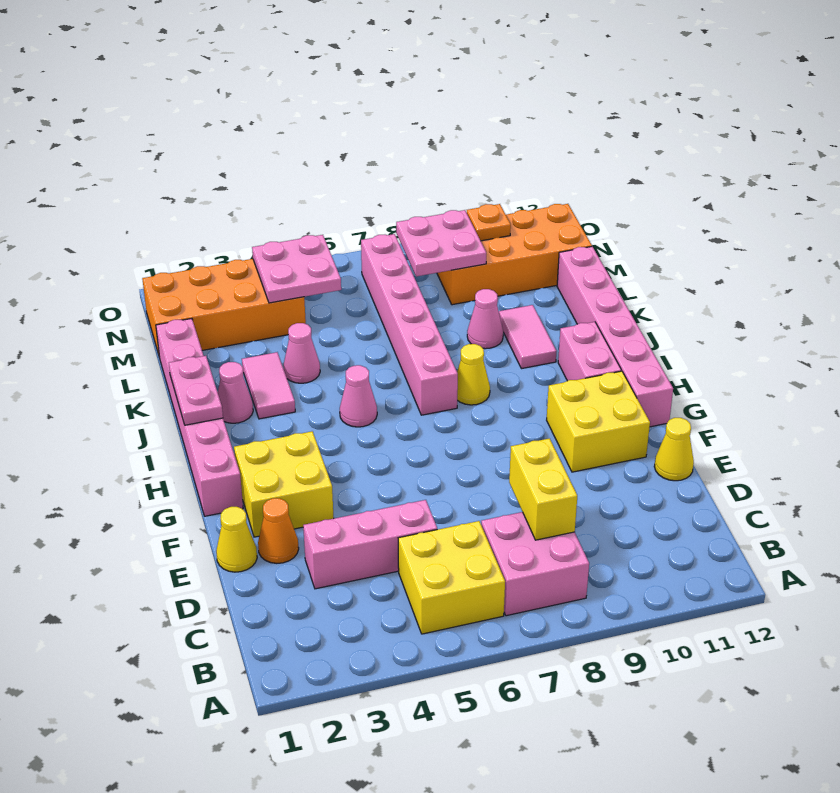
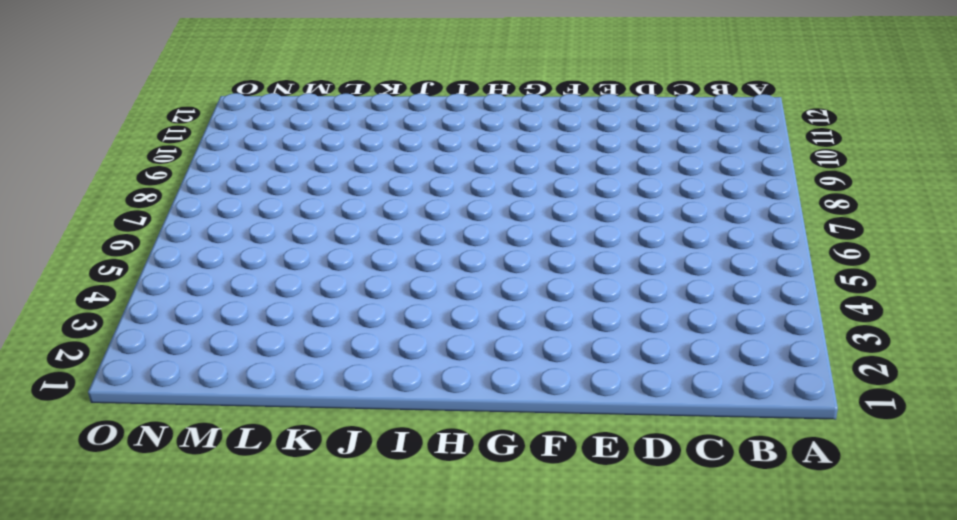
none -> yellow 2x2 brick [398,521,505,634]
none -> pink 2x2 brick [481,512,589,616]
none -> pink 1x3 brick [303,500,437,589]

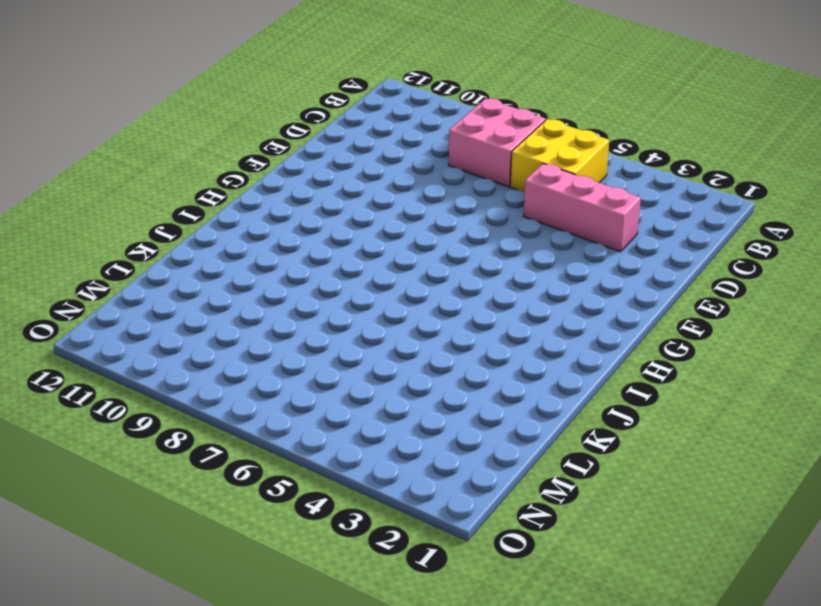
none -> yellow 1x1 cone [216,507,257,572]
none -> orange 1x1 cone [258,498,299,563]
none -> yellow 1x1 cone [654,418,694,481]

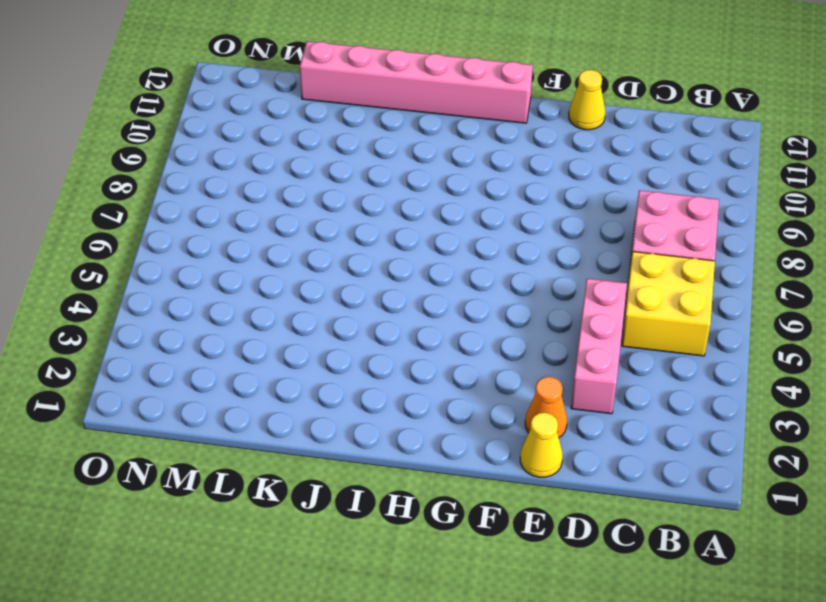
none -> yellow 2x2 brick [234,431,334,537]
none -> yellow 2x2 brick [547,371,650,472]
none -> pink 1x6 brick [156,319,243,516]

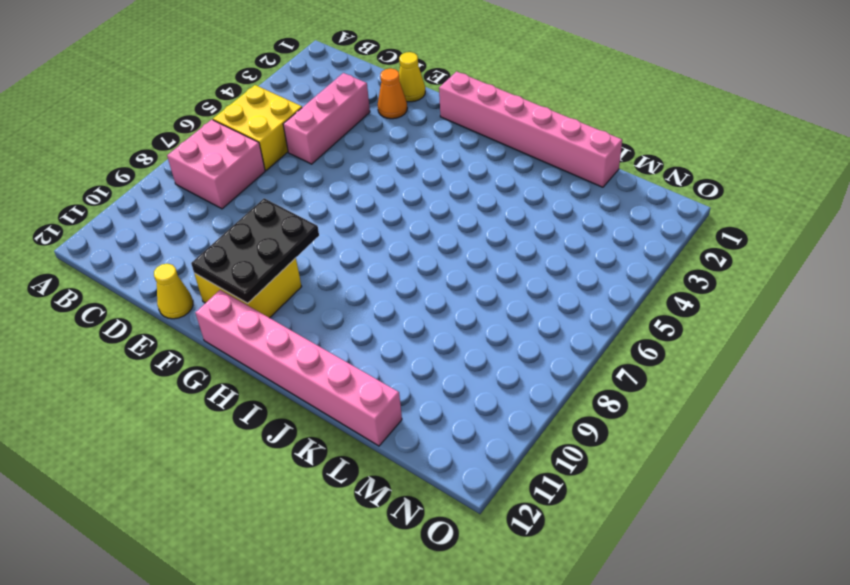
black 2x3 plate [191,198,319,303] -> none
none -> yellow 2x2 brick [234,431,334,537]
none -> pink 1x2 brick [558,322,621,381]
none -> pink 1x1 cone [340,365,377,427]

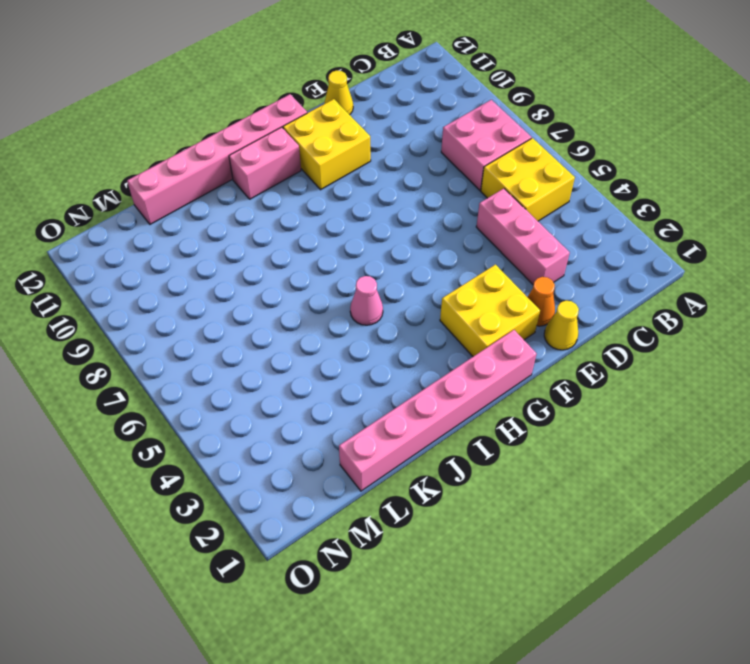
none -> pink 1x6 brick [361,234,458,415]
none -> yellow 1x1 cone [457,344,490,405]
none -> pink 1x1 cone [218,362,253,423]

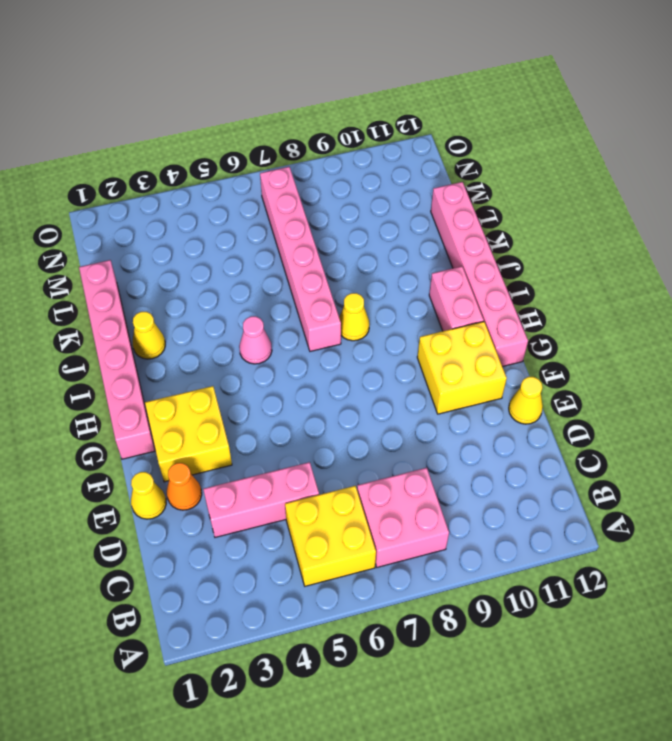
yellow 1x1 cone [132,312,165,359] -> pink 1x1 cone [218,362,253,423]
none -> pink 1x2 tile [242,352,295,419]
none -> pink 1x2 tile [499,305,556,369]
none -> pink 1x1 cone [283,323,320,383]

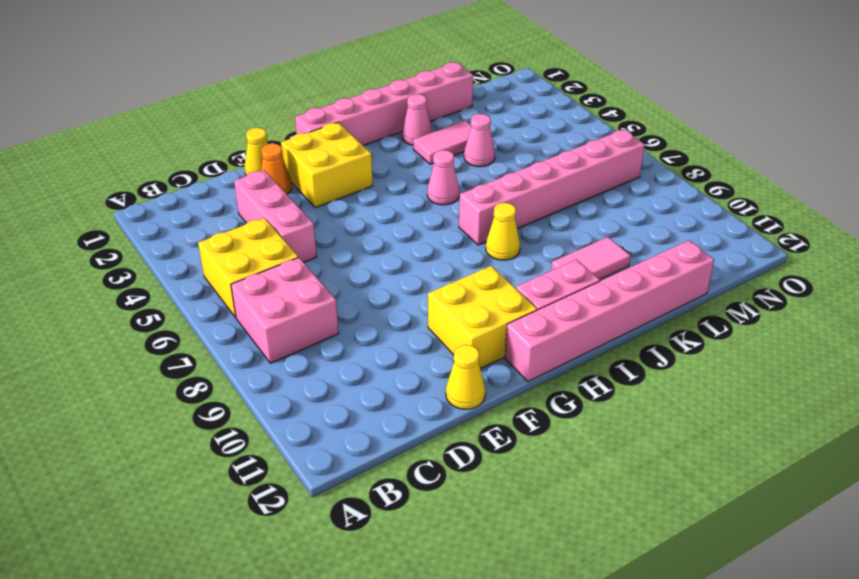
none -> pink 1x1 cone [467,289,503,349]
none -> orange 2x4 brick [142,259,306,355]
none -> orange 2x4 brick [437,204,592,305]

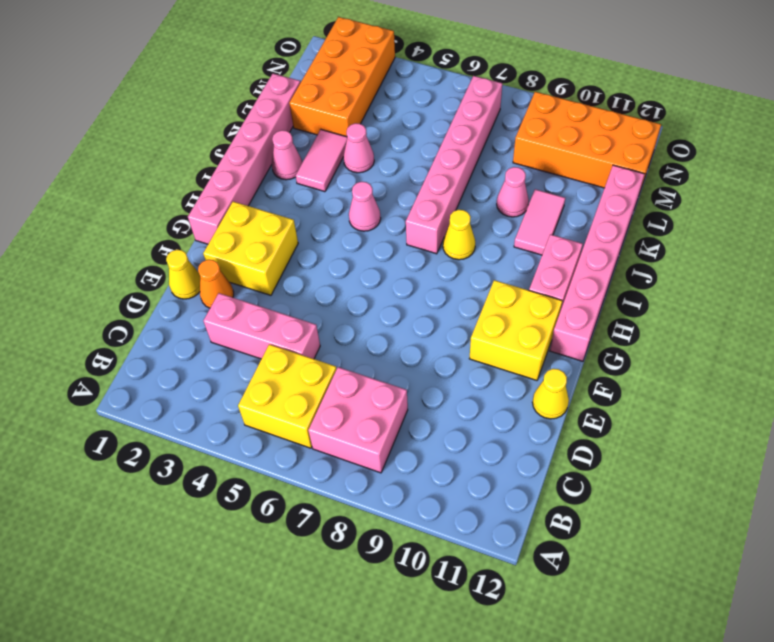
orange 2x4 brick [289,17,395,137] -> orange 2x4 brick turned to [142,259,306,355]
none -> yellow 1x2 brick [509,438,577,540]
none -> pink 1x2 plate [169,356,223,425]
none -> pink 2x2 plate [252,235,341,303]

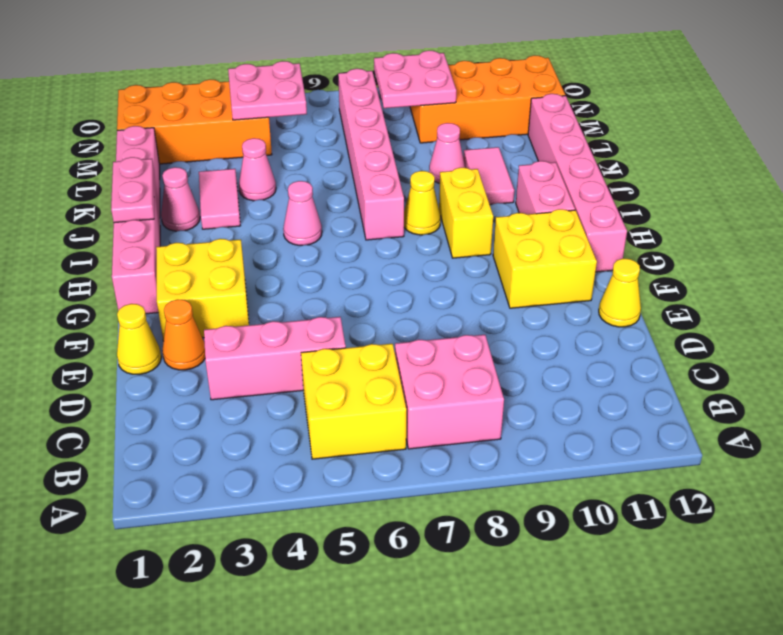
yellow 1x2 brick [439,168,493,258] -> yellow 1x2 brick moved to [509,438,577,540]
none -> orange 1x1 plate [467,204,511,241]

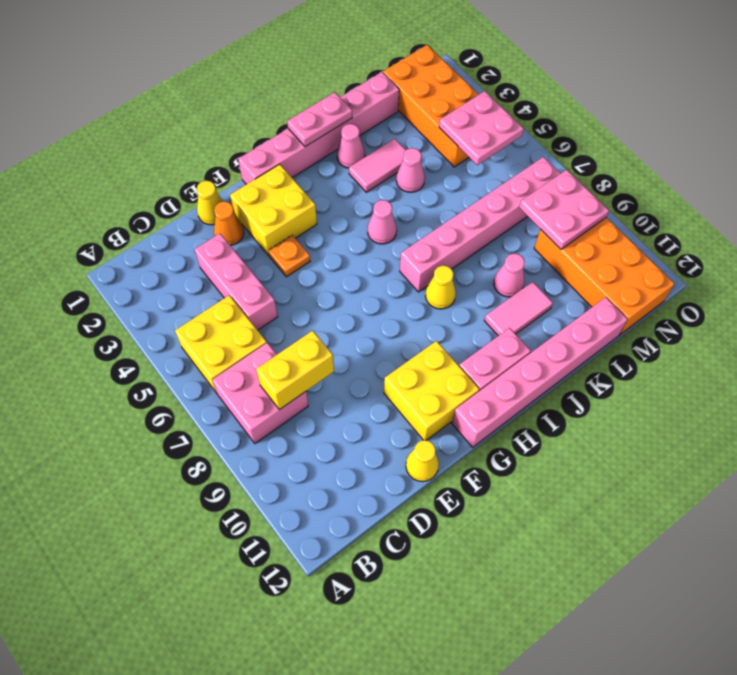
orange 1x1 plate [268,235,310,277] -> orange 1x1 plate moved to [467,204,511,241]

